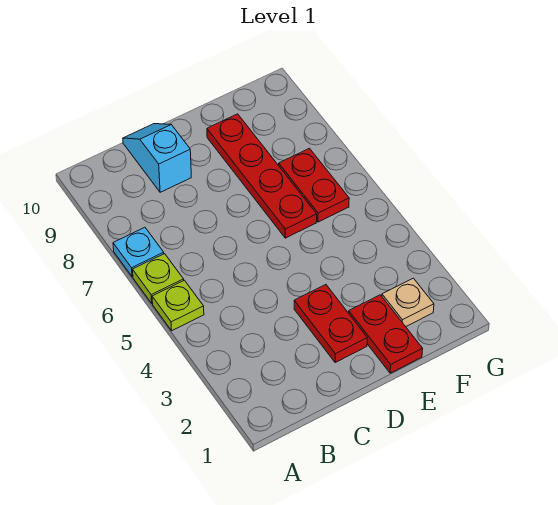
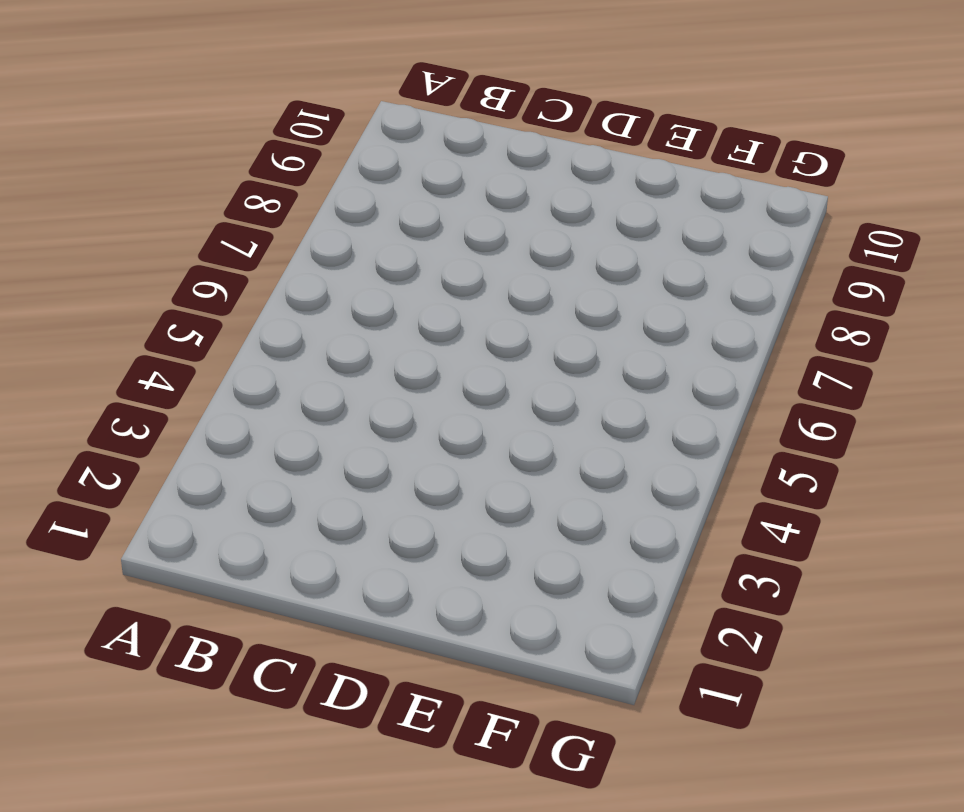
none -> lime 1x1 plate [152,280,204,331]
none -> lime 1x1 plate [133,254,184,303]

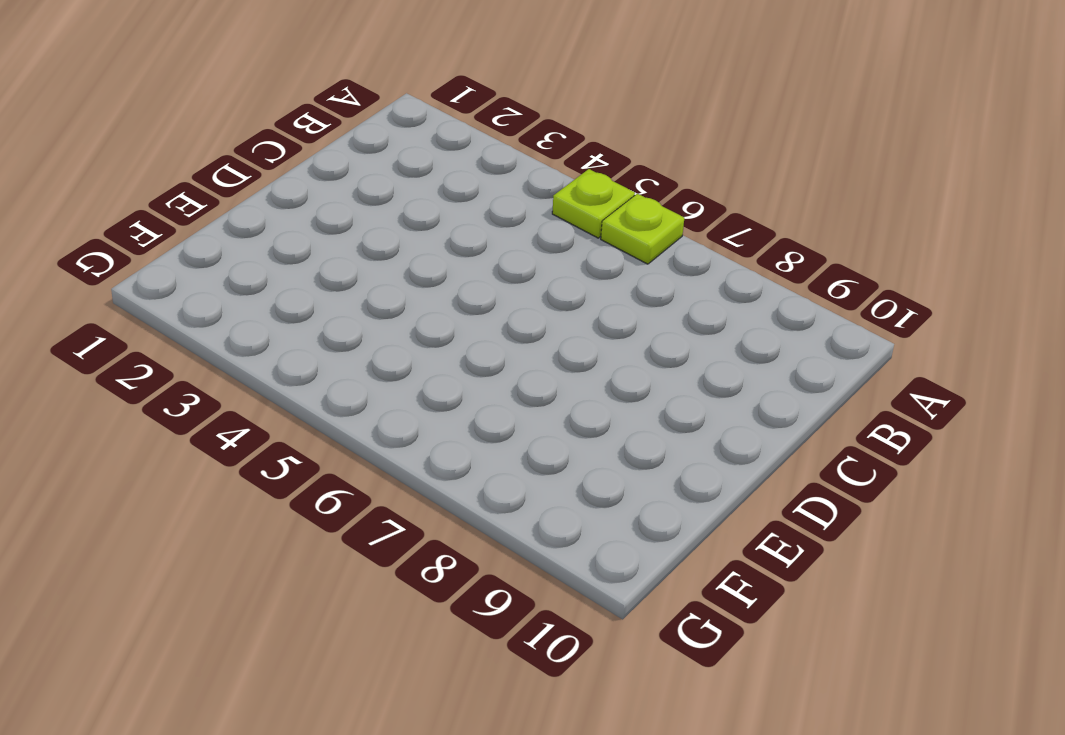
none -> cyan 1x1 plate [113,227,164,277]
none -> cyan 1x2 slope [123,124,191,192]

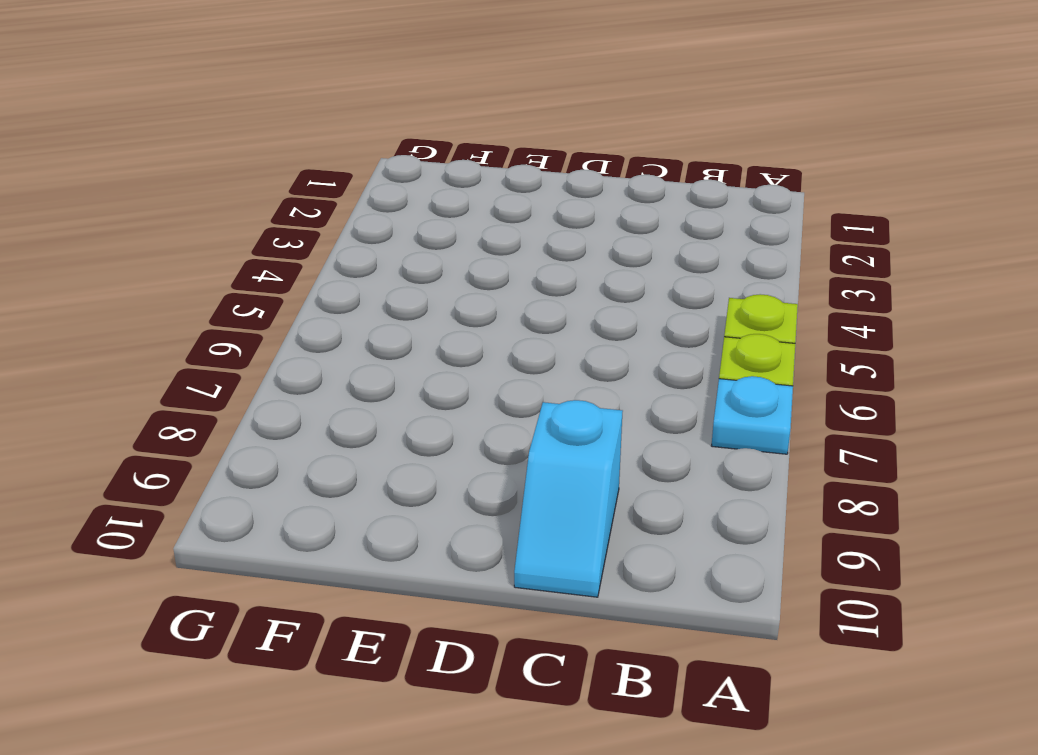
none -> red 1x2 plate [294,285,367,363]
none -> red 1x2 plate [349,295,423,373]

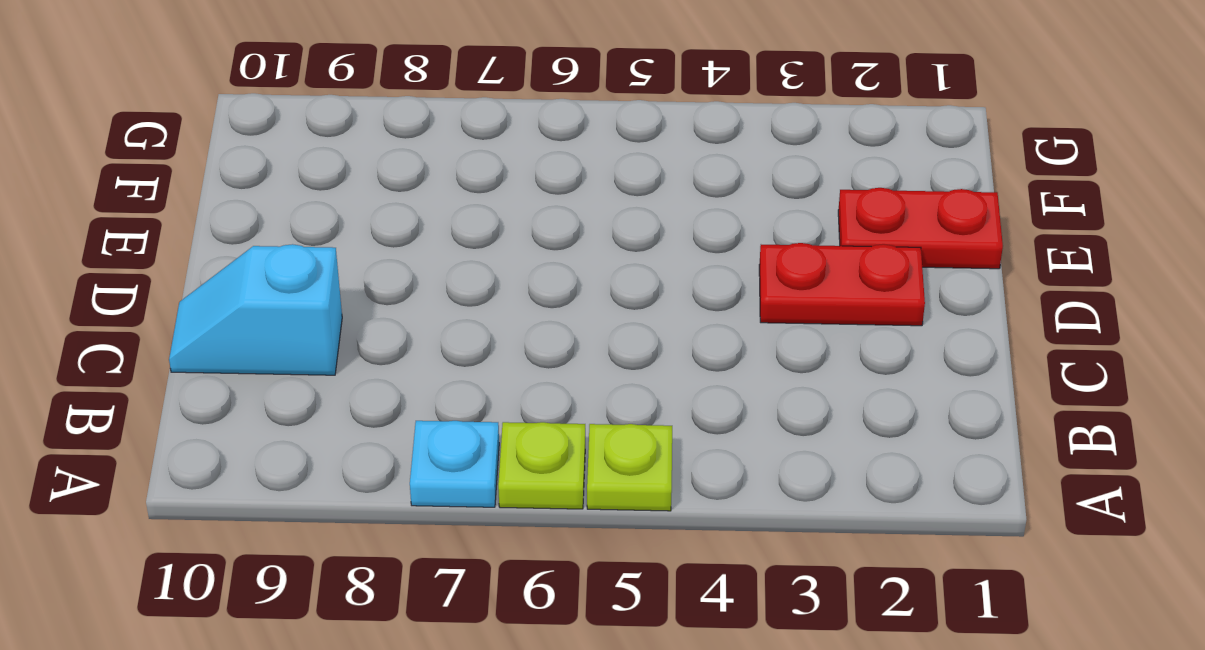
none -> red 1x4 plate [207,114,317,238]
none -> tan 1x1 plate [382,278,434,327]

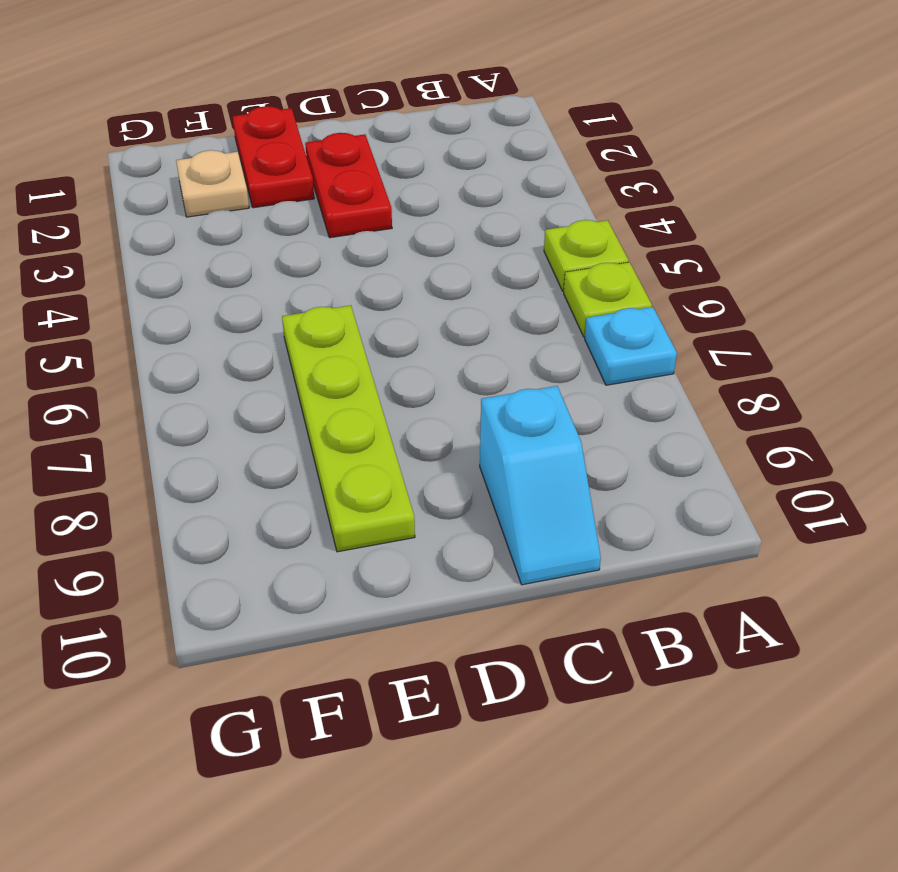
lime 1x4 plate [282,305,415,552] -> red 1x4 plate [207,114,317,238]
none -> red 1x2 plate [279,148,349,222]

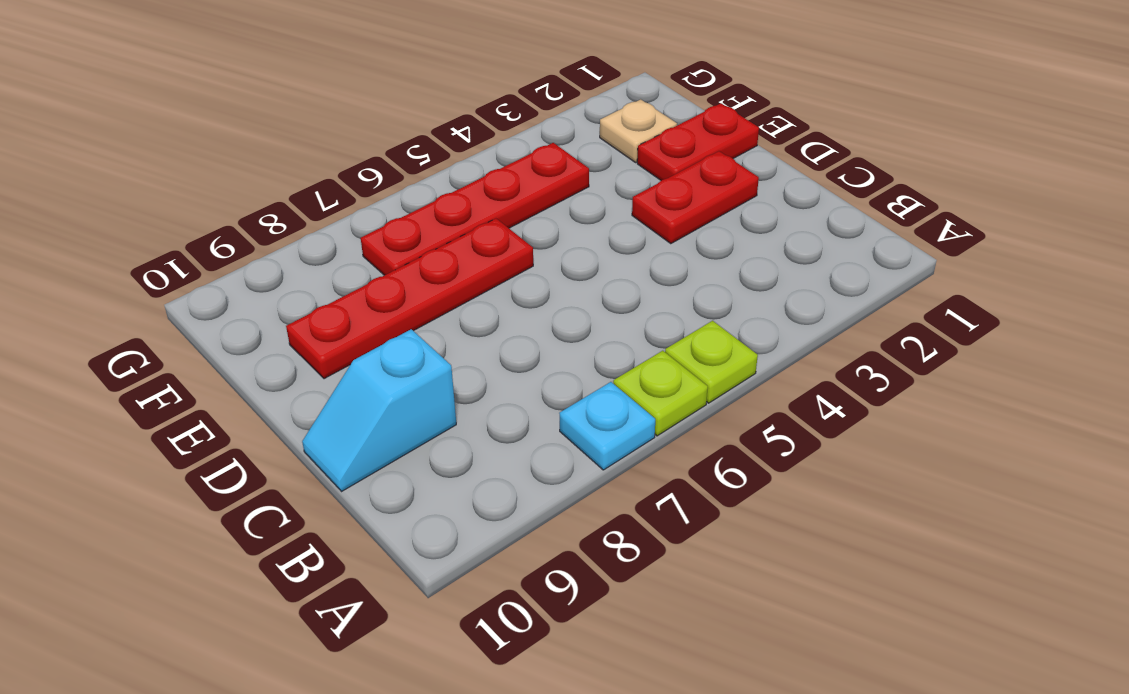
red 1x4 plate [361,143,589,275] -> red 1x2 plate [279,148,349,222]

